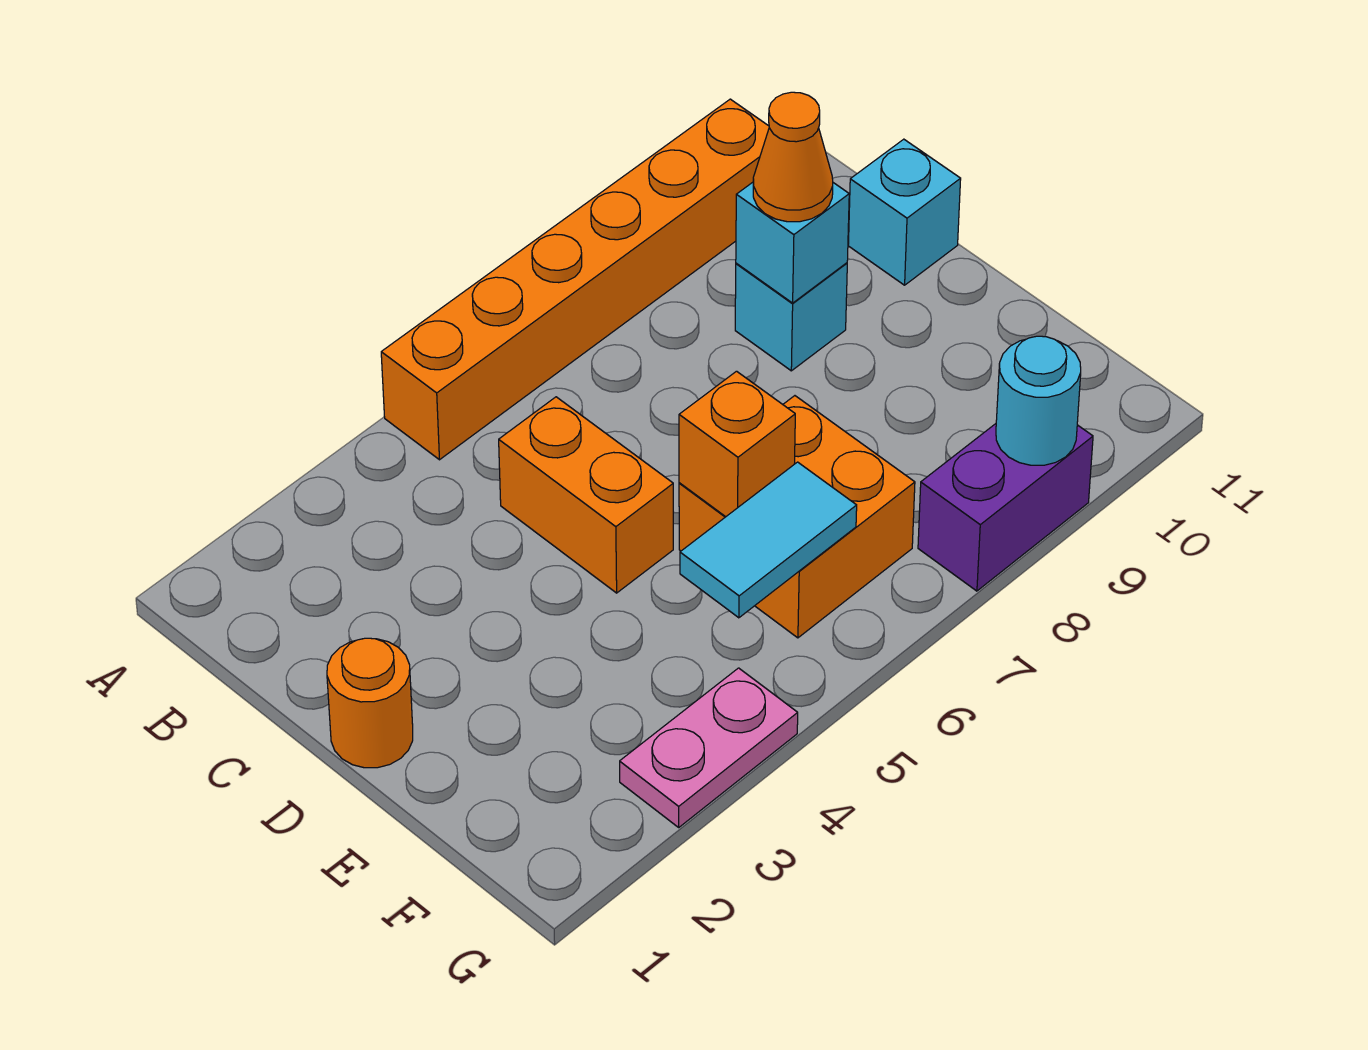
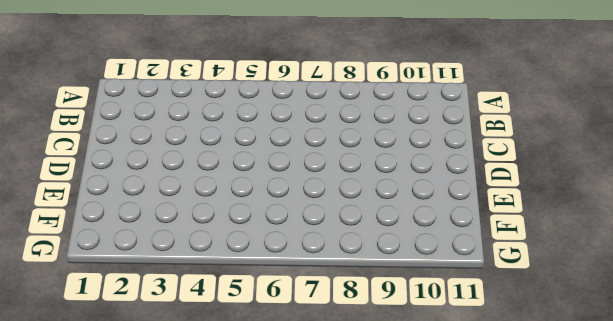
none -> orange 1x6 brick [381,99,769,460]
none -> orange 1x2 brick [499,397,673,593]
none -> cyan 1x1 brick [735,263,847,371]

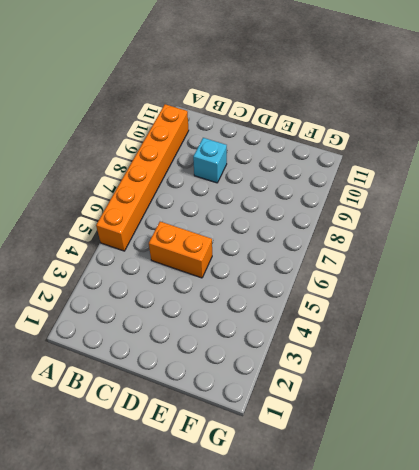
none -> cyan 1x1 brick [848,139,961,285]
none -> orange 1x1 round brick [327,638,413,768]
none -> orange 2x2 brick [679,396,915,638]

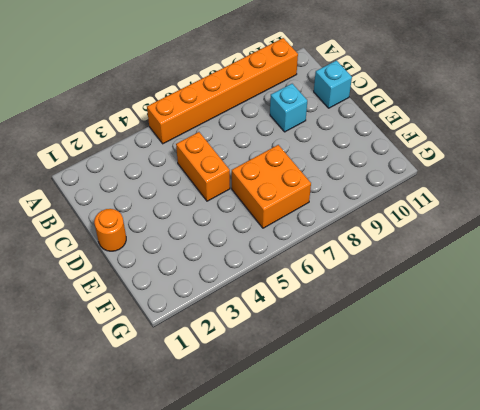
none -> pink 1x2 plate [620,668,798,827]
none -> purple 1x2 brick [918,424,1093,591]
none -> cyan 1x1 brick [736,182,849,303]

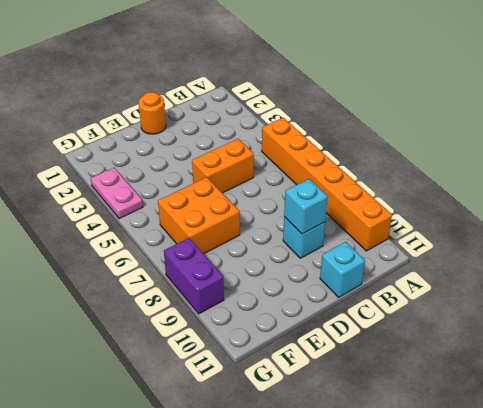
none -> orange 1x1 brick [679,371,795,517]
none -> cyan 1x2 tile [680,462,857,618]
none -> cyan 1x1 round brick [996,336,1081,465]

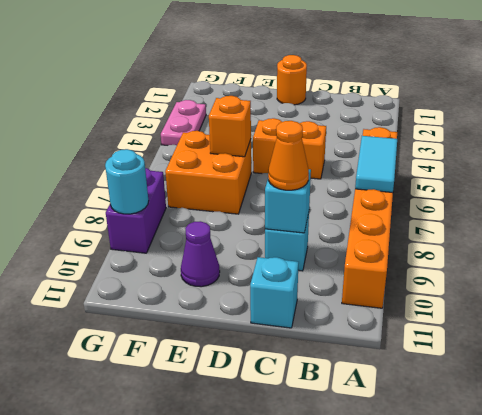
cyan 1x2 tile [355,136,397,193] -> cyan 1x2 tile moved to [680,462,857,618]
purple 1x1 cone [181,221,220,287] -> none

